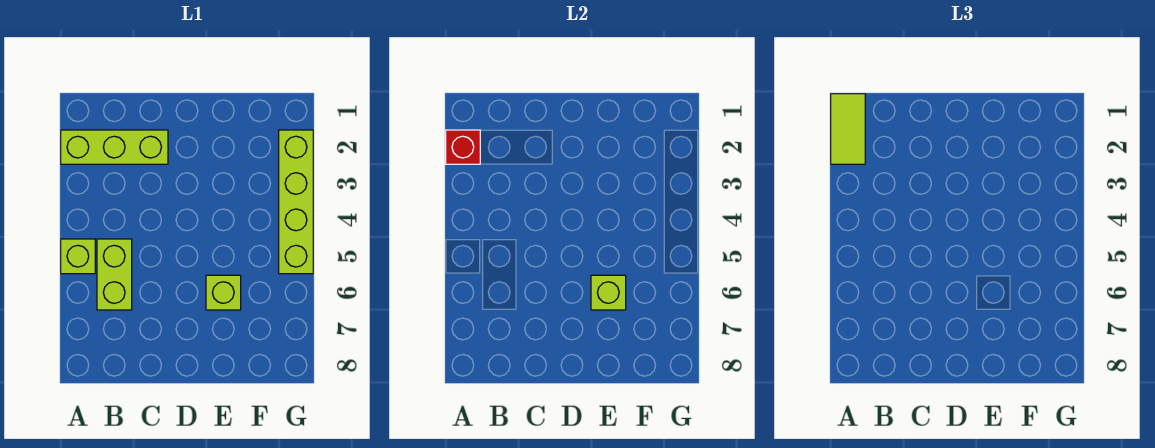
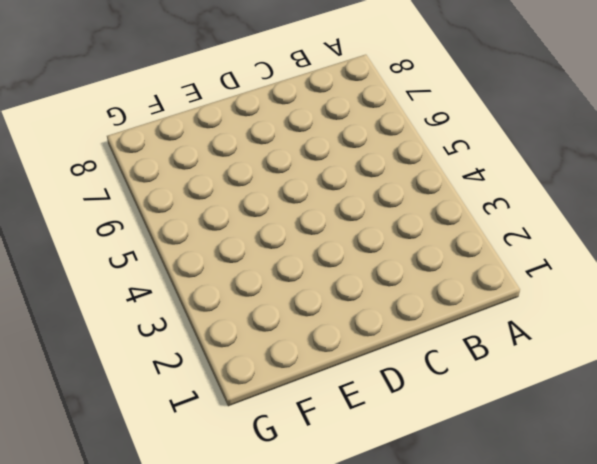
none -> lime 1x3 brick [61,130,168,164]
none -> lime 1x1 brick [61,239,95,274]

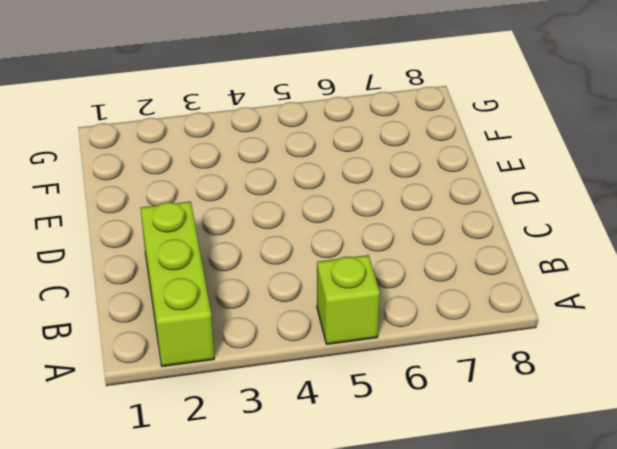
none -> lime 1x2 brick [97,239,132,310]
none -> lime 1x1 brick [206,275,241,310]

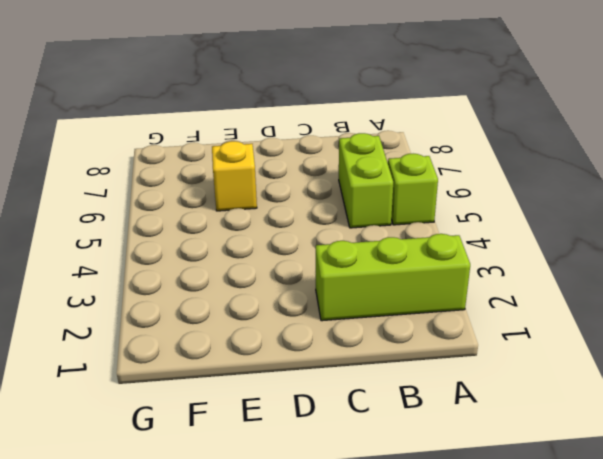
yellow 1x1 brick [212,141,257,211] -> lime 1x1 brick [206,275,241,310]
none -> lime 1x4 brick [279,130,313,274]
none -> red 1x1 brick [446,130,480,164]

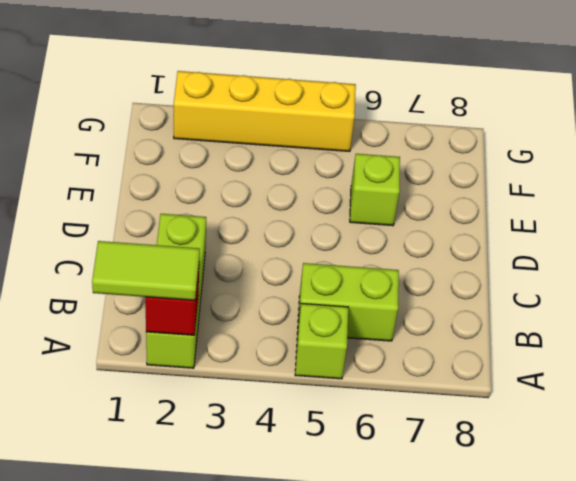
yellow 1x4 brick [174,71,356,151] -> lime 1x4 brick [279,130,313,274]
none -> lime 1x1 brick [591,275,626,310]

